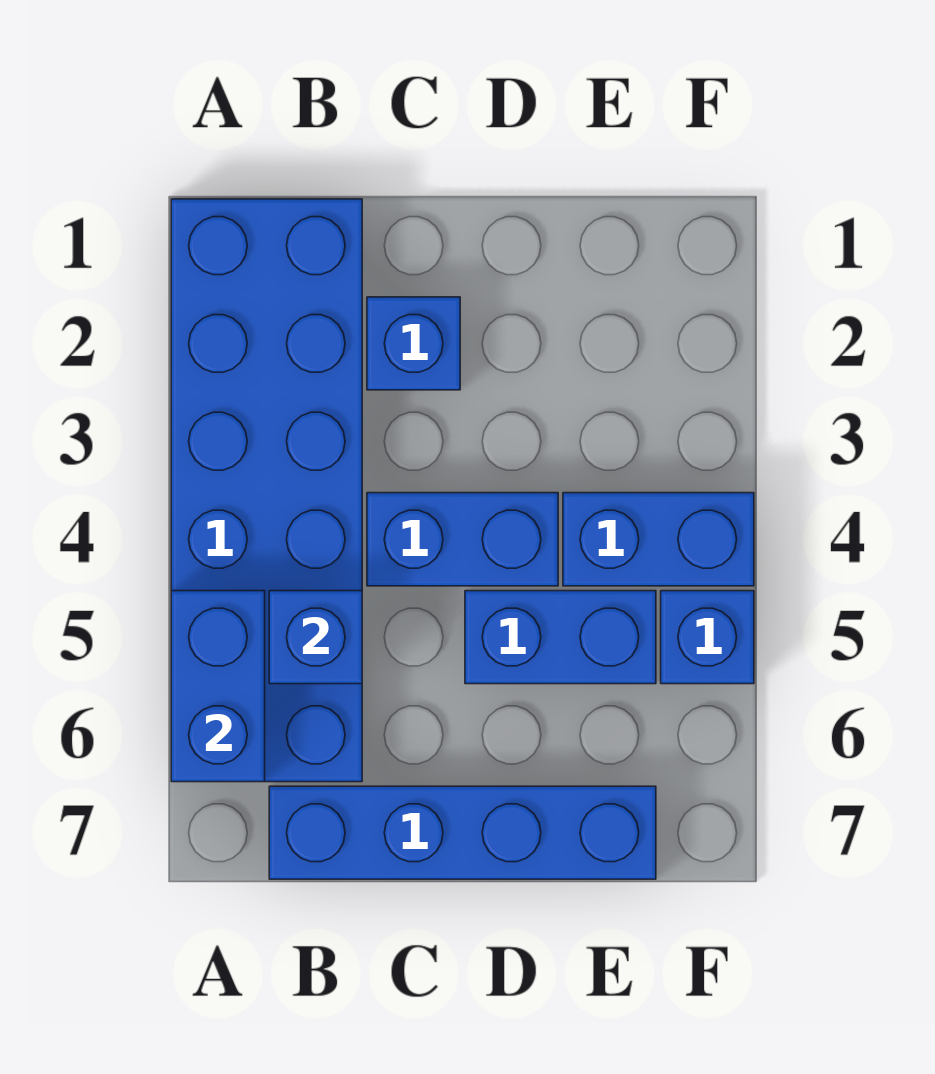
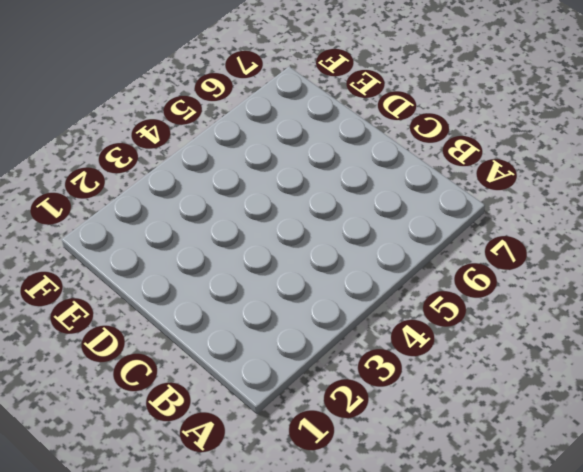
none -> blue 2x6 brick [171,199,362,782]
none -> blue 1x4 brick [269,786,656,879]

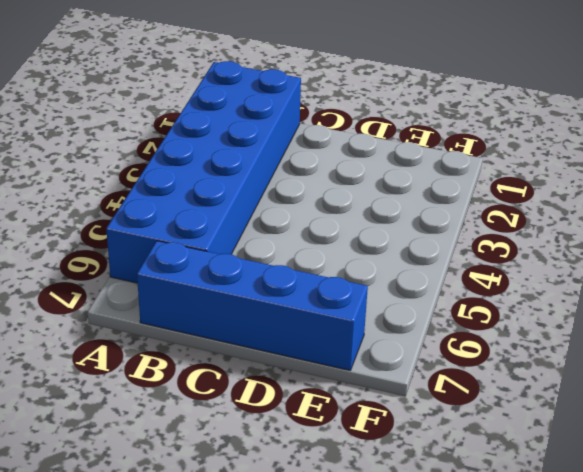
none -> blue 1x1 brick [367,297,460,390]
none -> blue 1x2 brick [367,493,558,586]

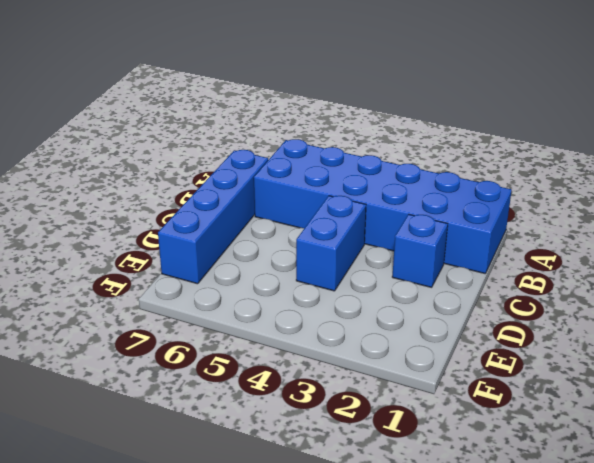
none -> blue 1x2 brick [465,591,656,684]
none -> blue 1x2 brick [563,493,754,586]

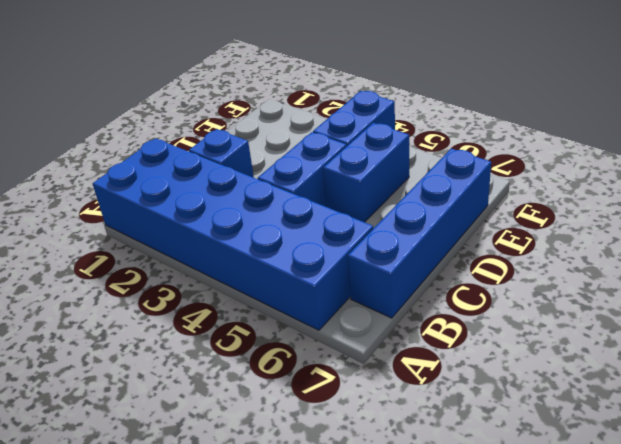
none -> blue 1x1 brick [661,591,754,684]
none -> blue 1x2 brick [171,591,265,782]

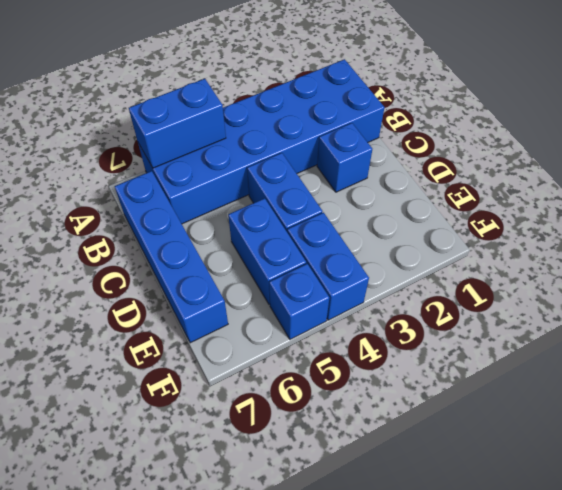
none -> blue 1x1 brick [269,591,362,684]

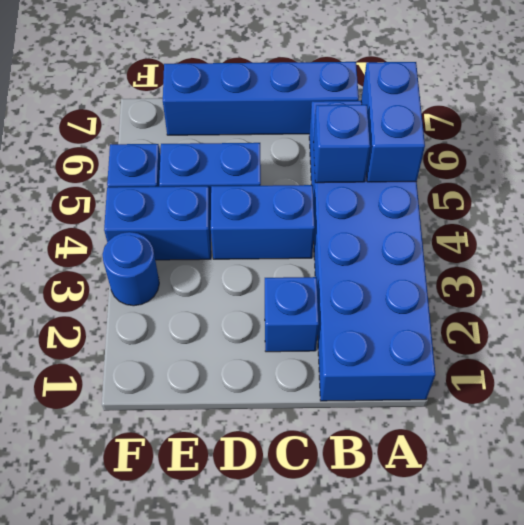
blue 1x1 round brick [103,232,159,306] -> none

